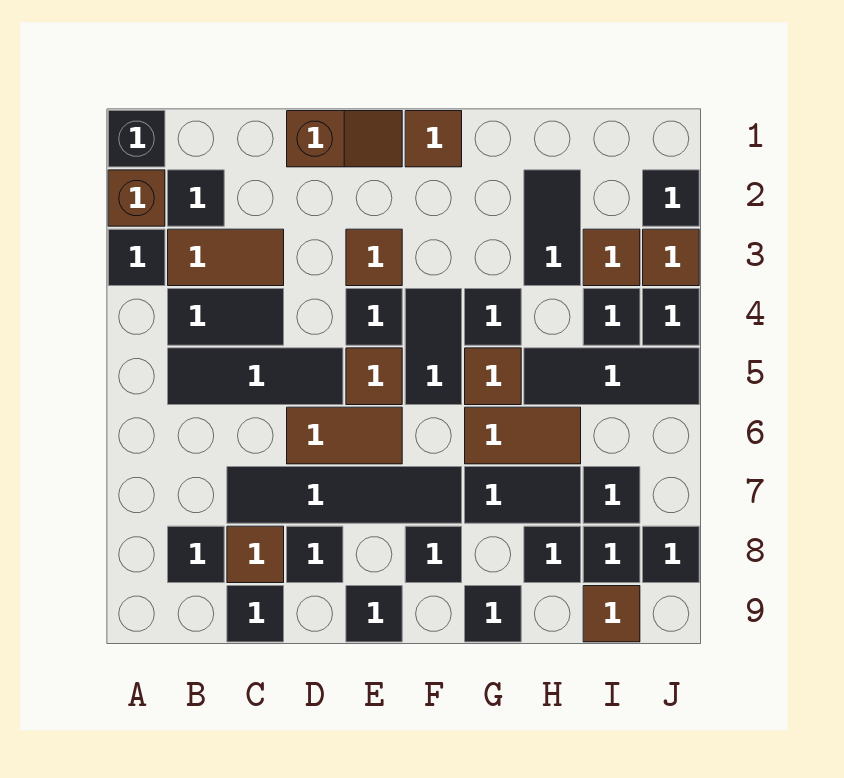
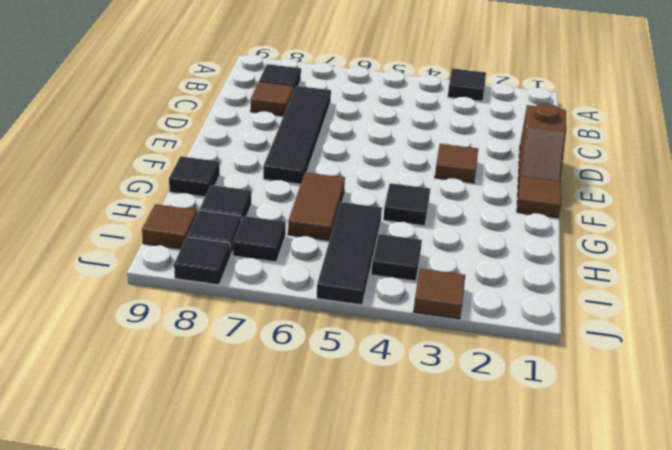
none -> black 1x1 brick [108,111,165,167]
none -> brown 1x1 brick [108,170,165,226]
none -> black 1x1 tile [168,170,224,226]
none -> brown 1x2 tile [168,229,284,286]

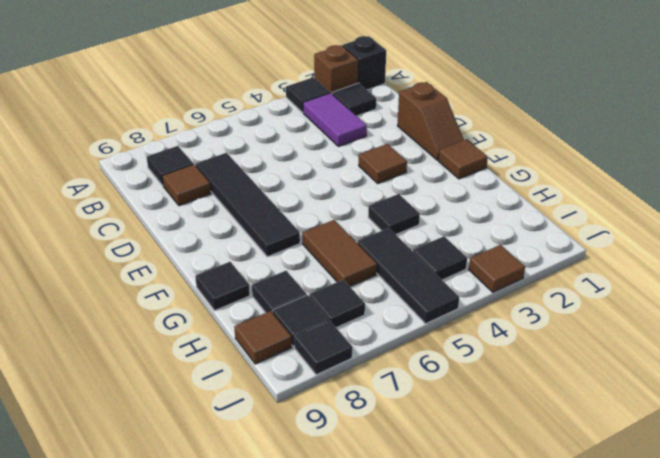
purple 1x2 tile [303,93,367,147] -> brown 1x2 tile [168,229,284,286]
none -> black 1x2 tile [168,289,284,345]
none -> black 1x3 tile [168,348,343,405]
none -> black 1x1 tile [227,586,284,642]
none -> brown 1x2 tile [287,407,402,464]

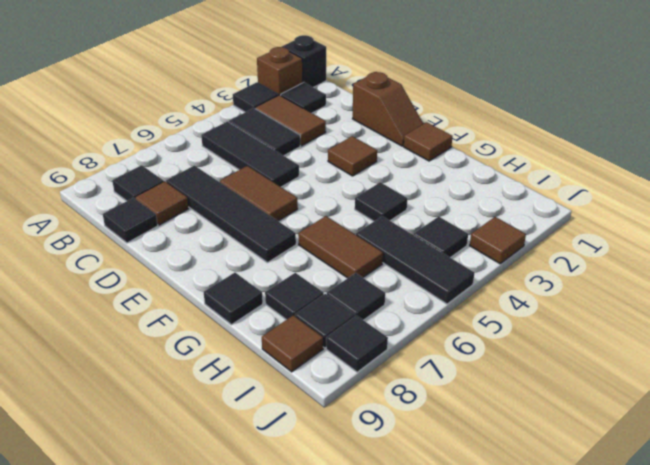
none -> black 1x1 tile [287,526,343,583]
none -> black 1x1 tile [346,289,402,345]
none -> brown 1x1 tile [346,348,402,405]
none -> black 1x1 tile [346,586,402,642]

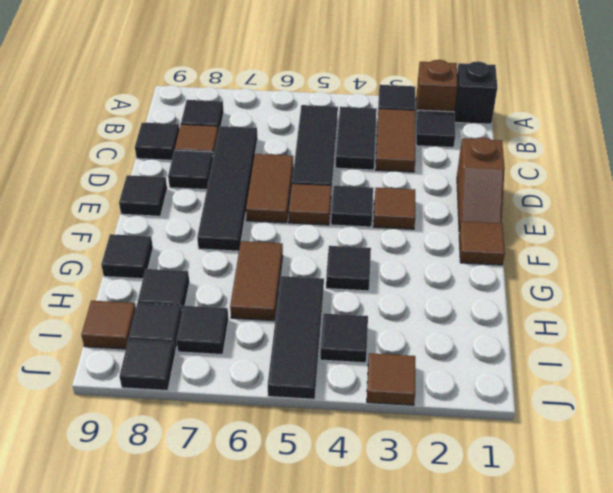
none -> black 1x2 tile [405,289,462,405]
none -> black 1x1 tile [405,526,462,583]
none -> brown 1x1 tile [465,348,521,405]
none -> black 1x2 tile [465,467,581,523]

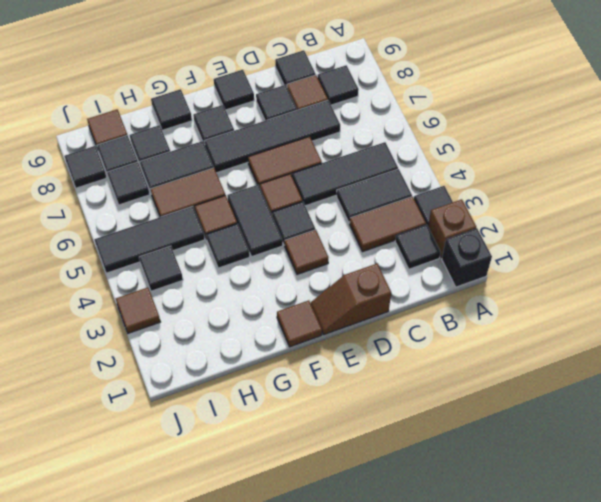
none -> black 1x2 tile [524,170,581,286]
none -> brown 1x1 tile [583,229,640,286]
none -> black 1x1 tile [643,170,699,226]
none -> black 1x1 tile [643,289,699,345]

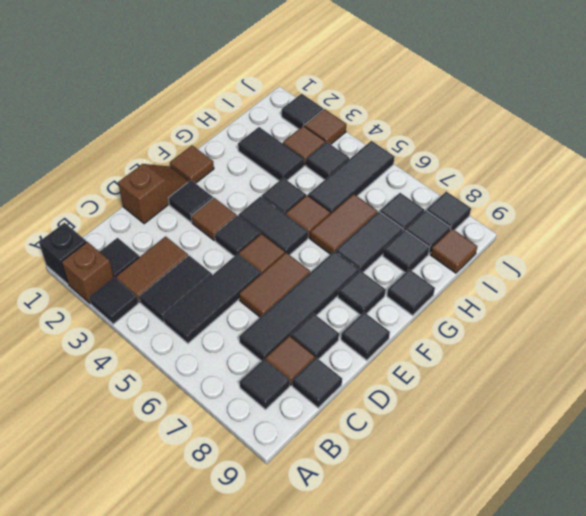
black 1x1 tile [168,180,213,222] -> black 1x1 tile moved to [643,289,699,345]

